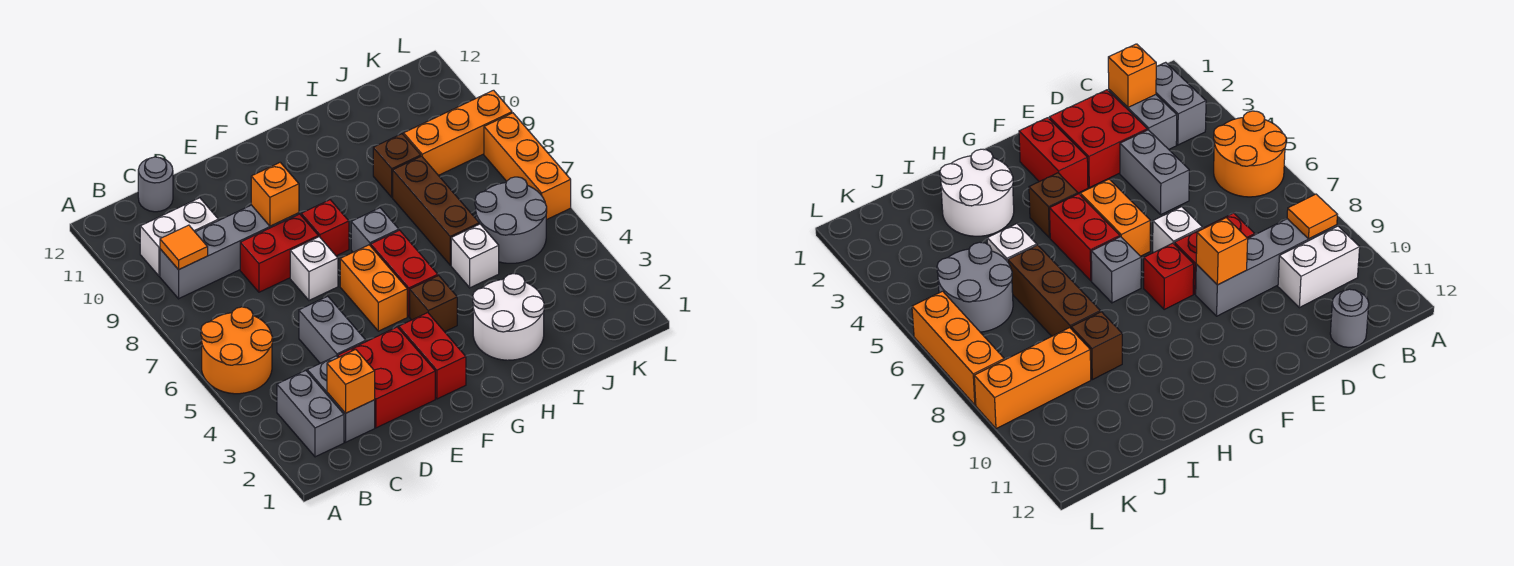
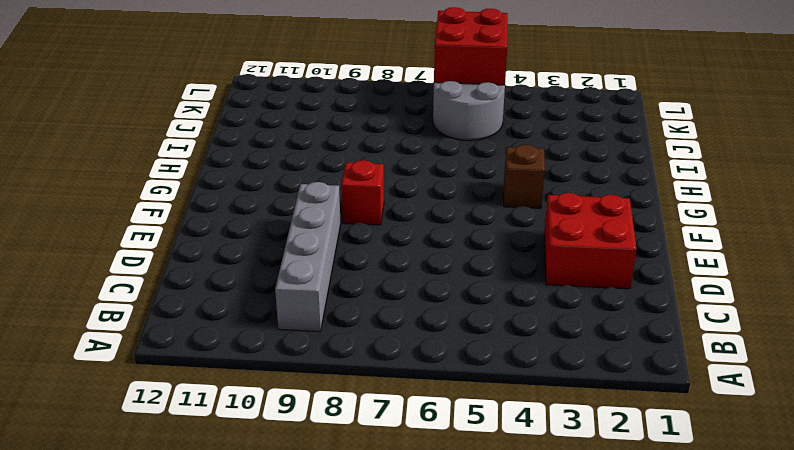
red 2x2 brick [434,7,508,85] -> none
none -> orange 2x2 round brick [201,307,273,394]
none -> grey 1x2 brick [277,371,344,457]
none -> white 1x2 brick [140,198,218,276]

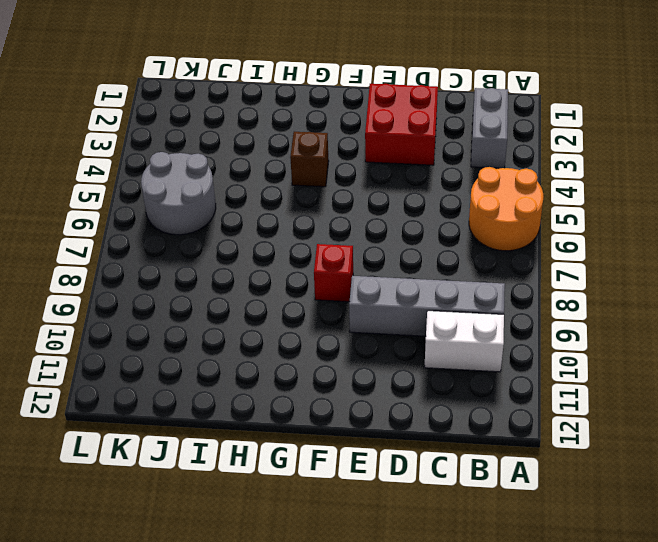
none -> grey 1x2 brick [307,356,375,442]
none -> grey 1x1 round brick [138,157,173,212]
none -> grey 1x2 brick [299,296,366,363]

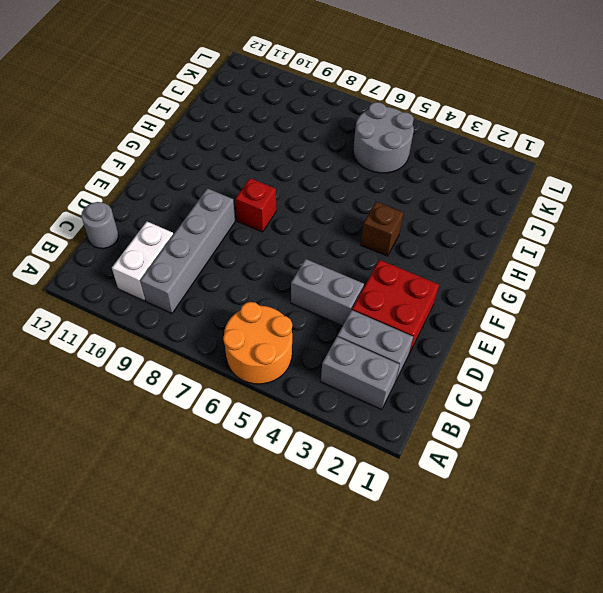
none -> red 1x2 brick [240,214,318,292]
none -> white 1x1 brick [290,237,338,300]
none -> red 1x2 brick [399,313,466,399]

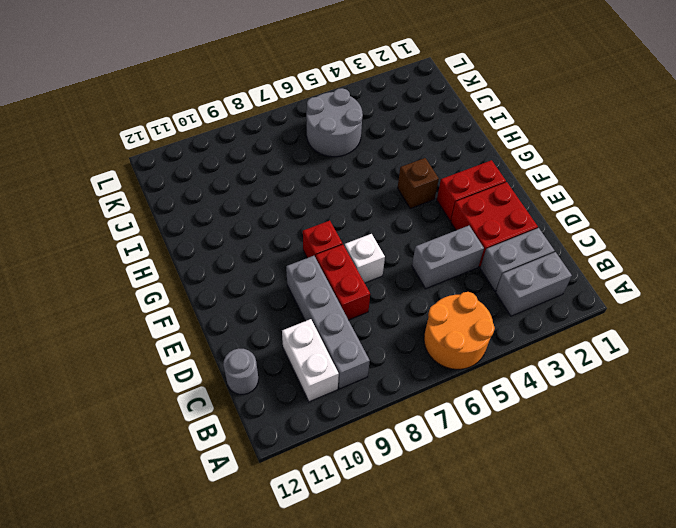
none -> orange 1x2 brick [340,245,407,331]
none -> red 1x2 brick [371,230,438,317]
none -> grey 1x1 brick [351,208,399,252]

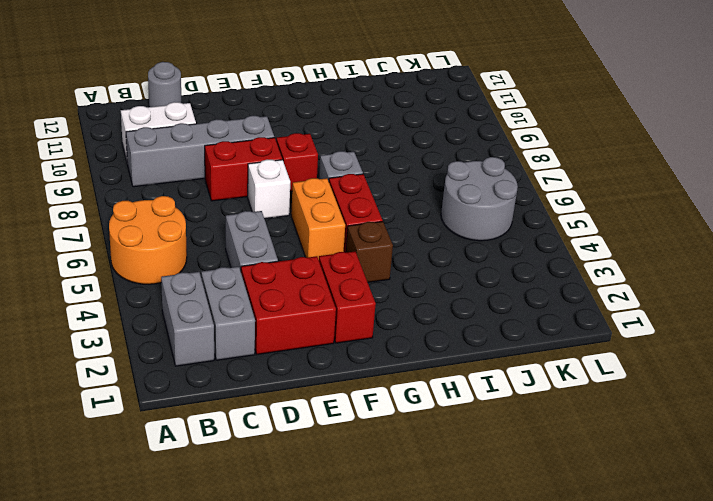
none -> white 2x2 round brick [473,274,544,360]
none -> white 1x1 brick [451,224,499,288]
none -> brown 1x3 brick [393,156,479,265]

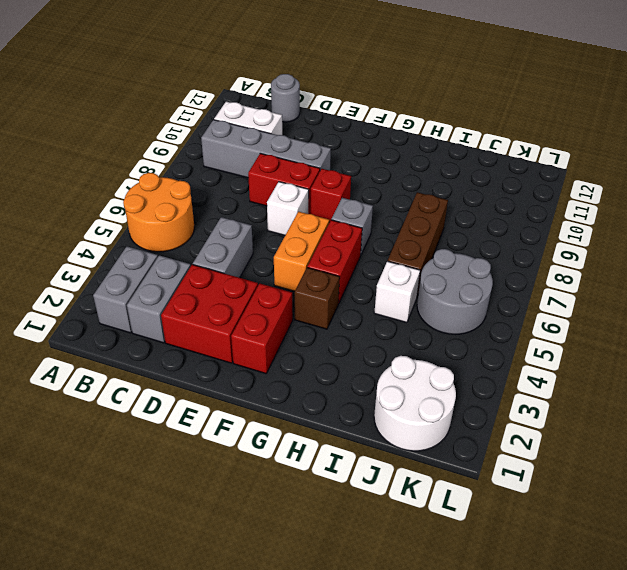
white 2x2 round brick [374,356,456,451] -> white 2x2 round brick moved to [473,274,544,360]
none -> brown 1x1 brick [373,134,421,197]
none -> orange 1x3 brick [404,90,512,175]
none -> orange 1x3 brick [484,113,571,220]

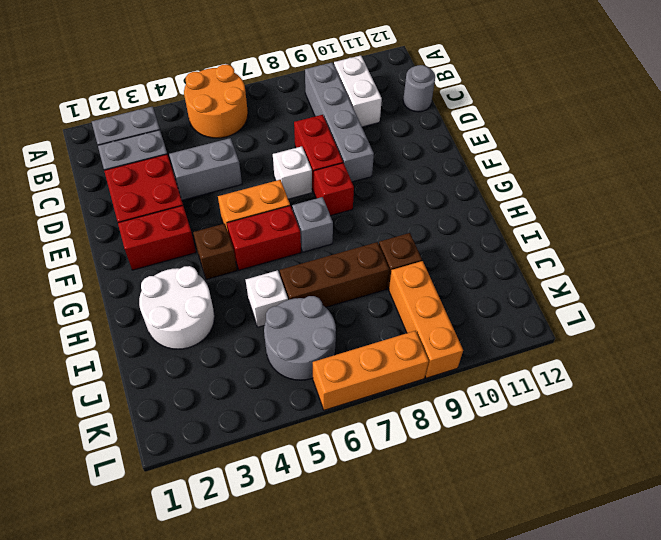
none -> orange 1x1 tile [160,225,208,270]
none -> orange 1x1 brick [327,350,375,413]
none -> orange 1x1 brick [251,162,299,226]

